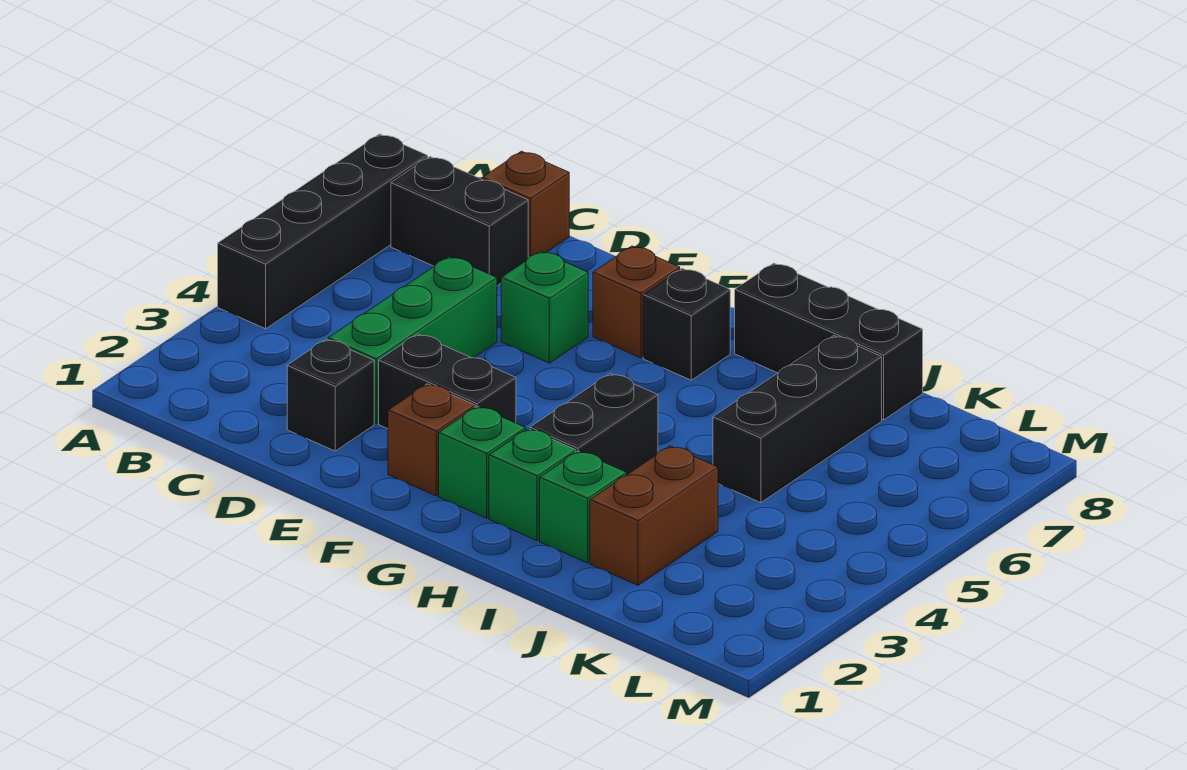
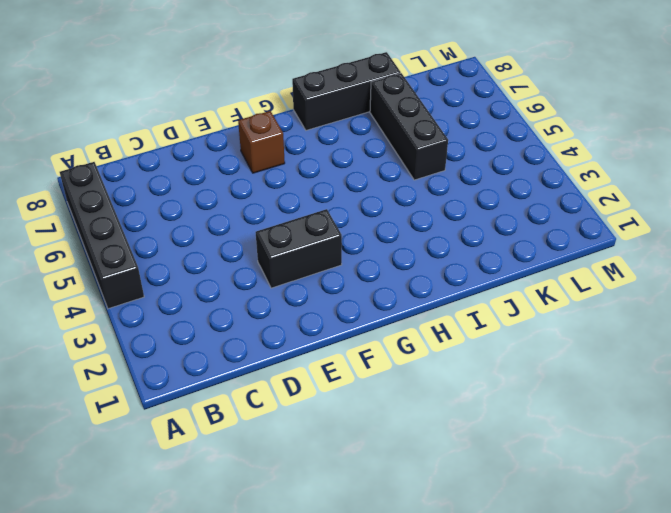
none -> black 1x2 brick [391,157,528,286]
none -> brown 1x1 brick [482,151,569,258]
none -> black 1x1 brick [287,339,374,451]

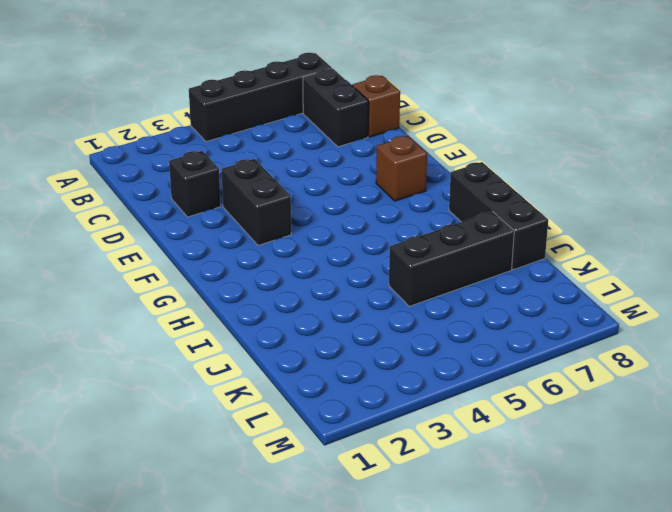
none -> green 1x3 brick [328,257,497,423]
none -> green 1x1 brick [501,251,588,363]
none -> brown 1x1 brick [388,384,475,496]

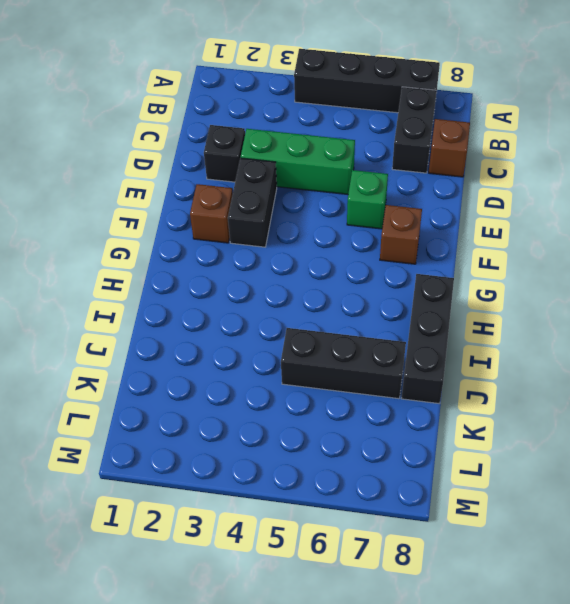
none -> green 1x1 brick [439,406,526,518]
none -> black 1x1 brick [643,268,730,380]
none -> green 1x1 brick [489,429,576,541]

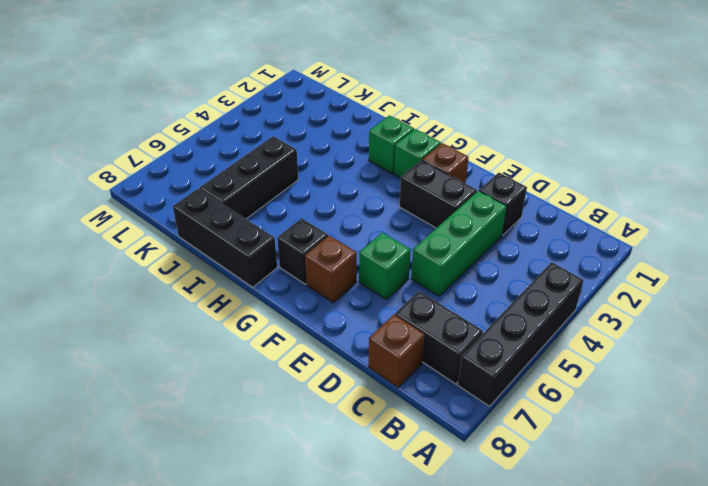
none -> black 1x2 brick [530,374,658,474]
none -> green 1x1 brick [540,451,627,563]
none -> brown 1x2 brick [590,446,718,585]

